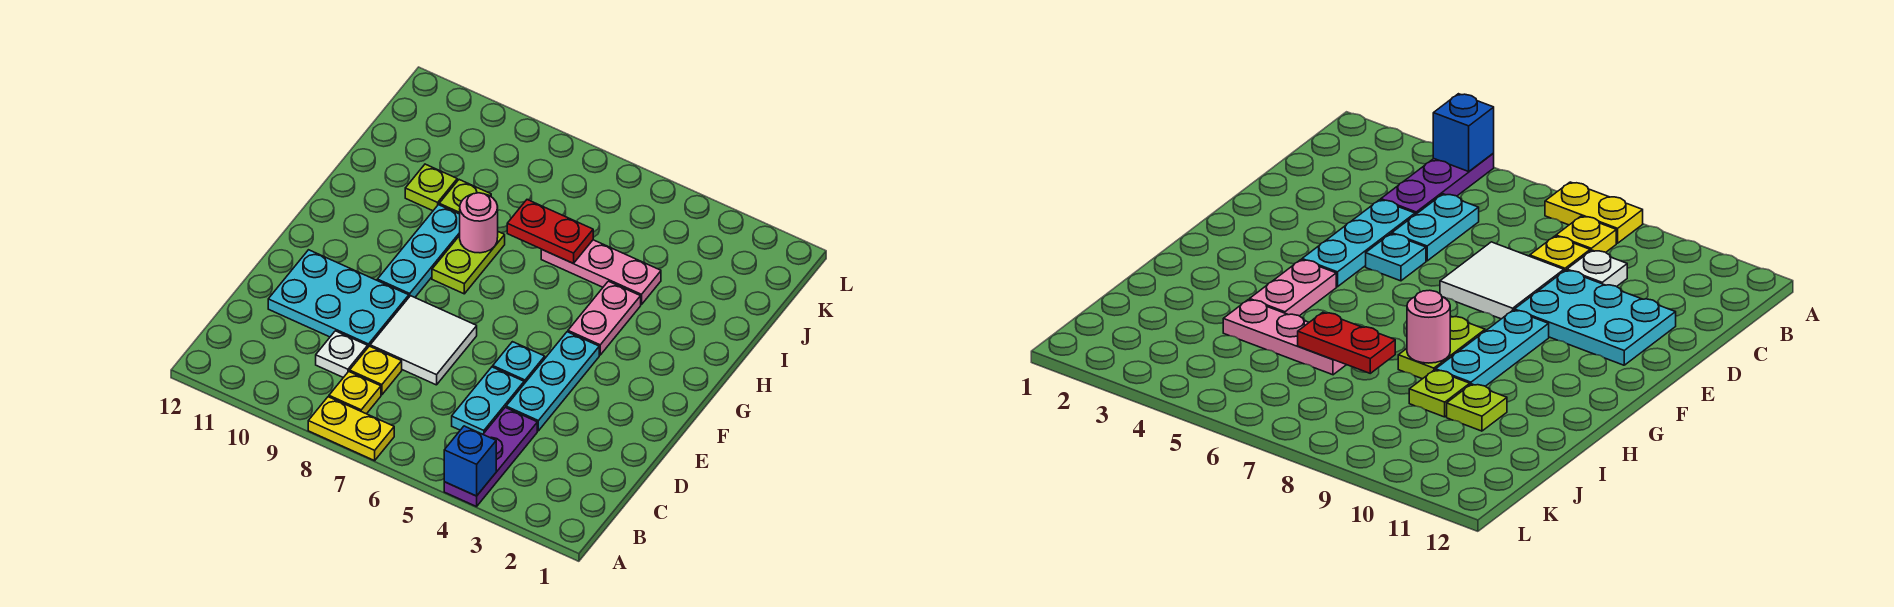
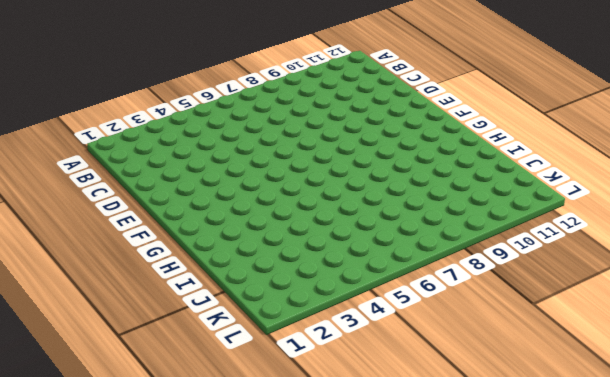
none -> purple 1x3 plate [444,408,537,507]
none -> yellow 1x2 plate [308,397,394,461]
none -> yellow 1x1 plate [329,372,381,414]

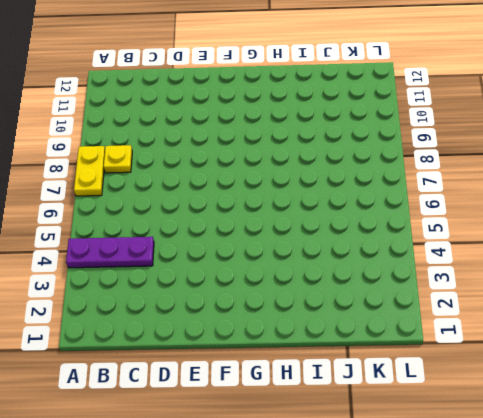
none -> cyan 1x2 plate [452,367,524,434]
none -> yellow 1x1 plate [350,346,402,395]
none -> white 1x1 plate [316,331,368,378]

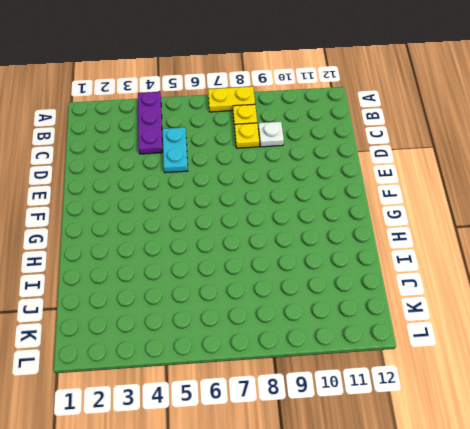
none -> cyan 1x3 plate [506,332,599,431]
none -> white 2x2 tile [370,296,477,385]
none -> cyan 2x3 plate [268,250,409,347]

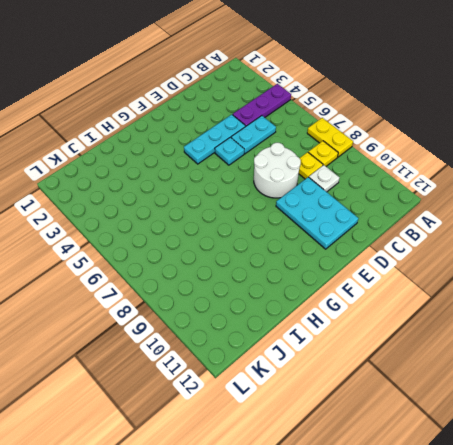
white 2x2 round brick [254,143,301,198] -> white 2x2 tile [370,296,477,385]
none -> cyan 1x3 plate [377,205,460,297]
none -> pink 1x2 plate [568,281,641,355]
none -> lime 1x2 plate [432,232,505,294]

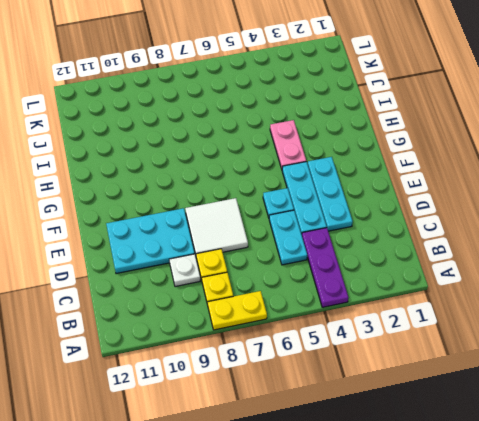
cyan 1x3 plate [308,157,353,231] -> cyan 1x3 plate moved to [377,205,460,297]
none -> lime 1x2 plate [432,232,505,294]
none -> pink 1x3 plate [541,240,661,305]
none -> lime 1x1 plate [439,180,491,214]

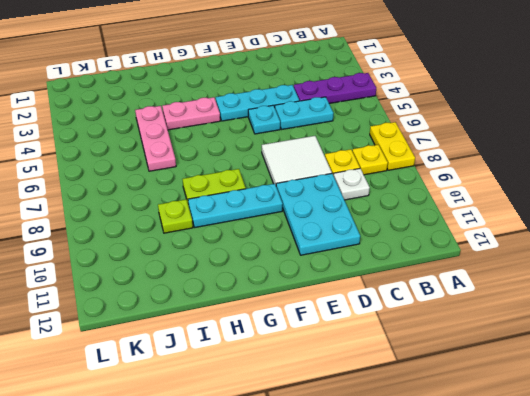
none -> lime 1x1 plate [405,164,457,211]
none -> blue 1x1 brick [444,426,496,496]
none -> pink 1x1 round brick [460,193,498,253]

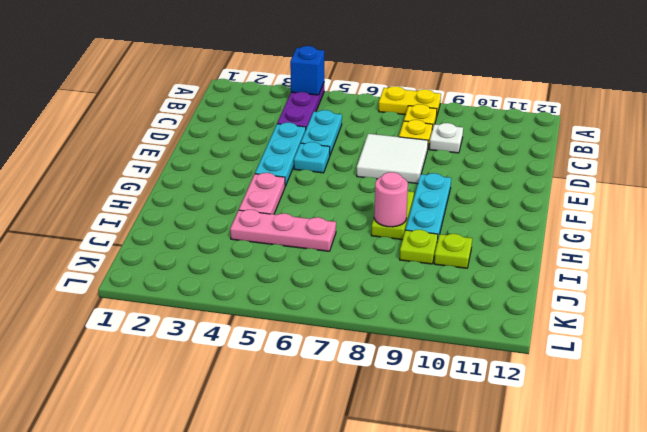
none -> cyan 2x3 plate [268,250,409,347]
none -> red 1x2 plate [507,200,593,264]

